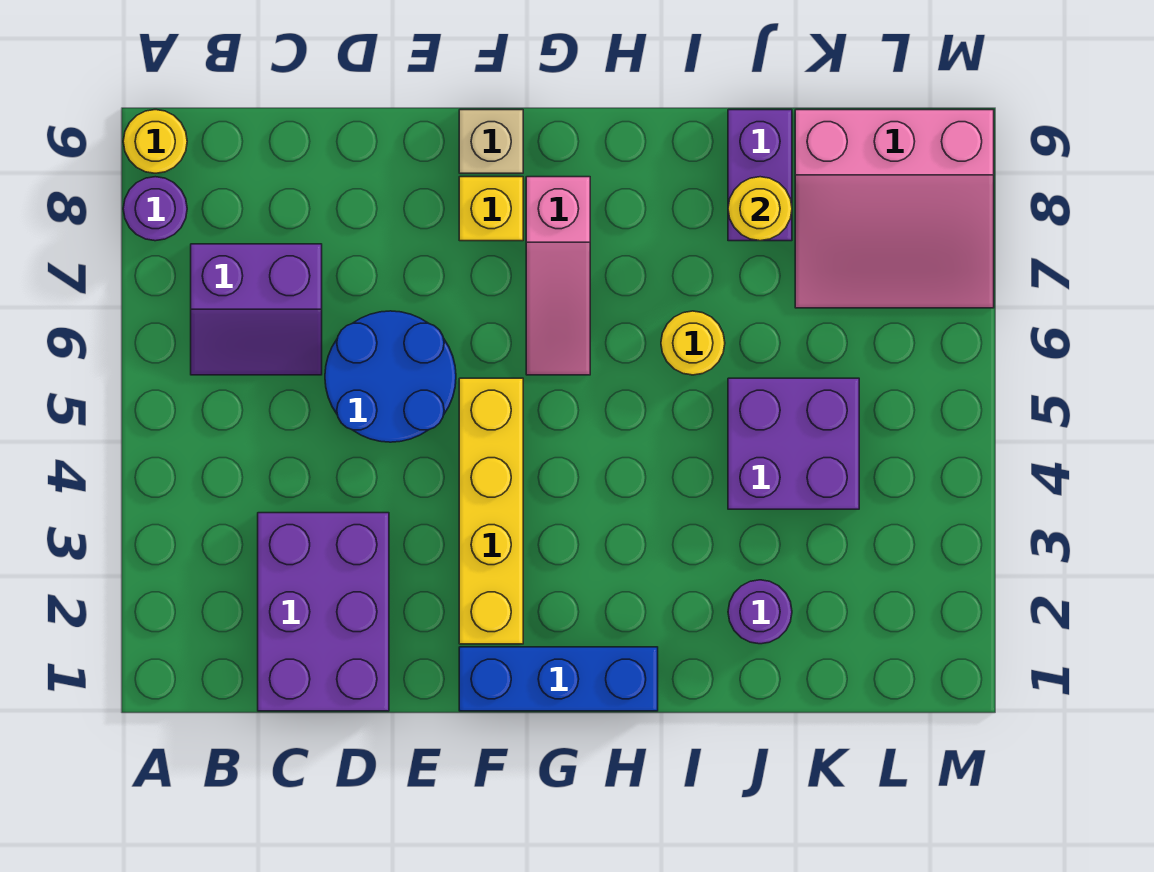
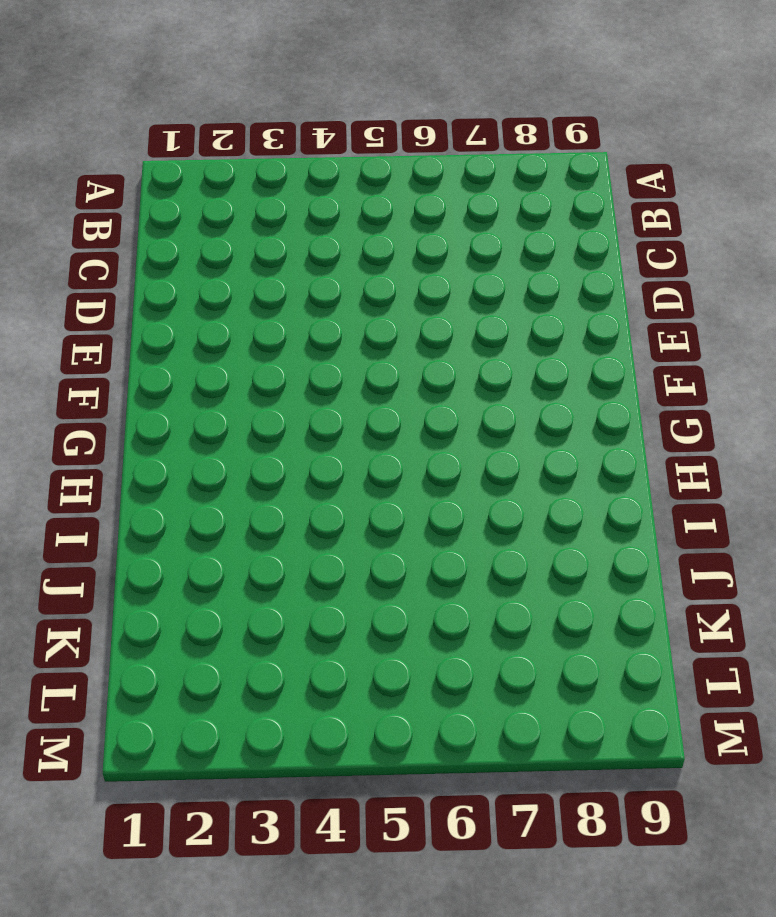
none -> purple 1x1 round brick [123,177,187,241]
none -> yellow 1x1 round brick [123,110,187,173]
none -> purple 2x2 slope [191,244,322,375]

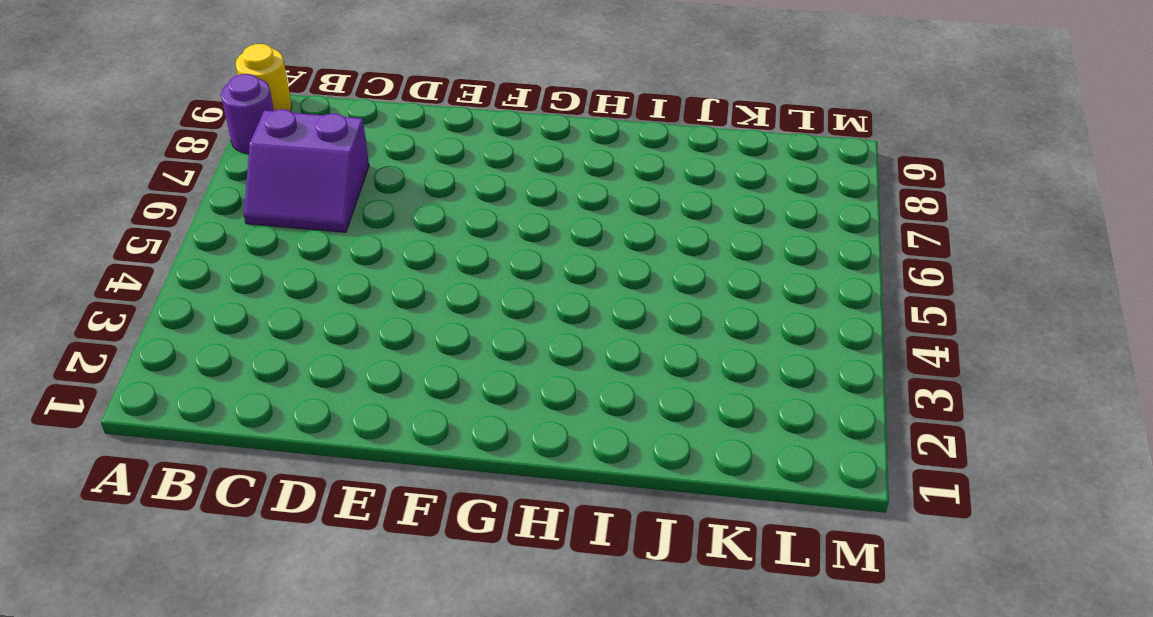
none -> purple 2x3 brick [258,513,389,711]
none -> blue 2x2 round brick [325,311,456,442]
none -> blue 1x3 brick [459,647,658,711]

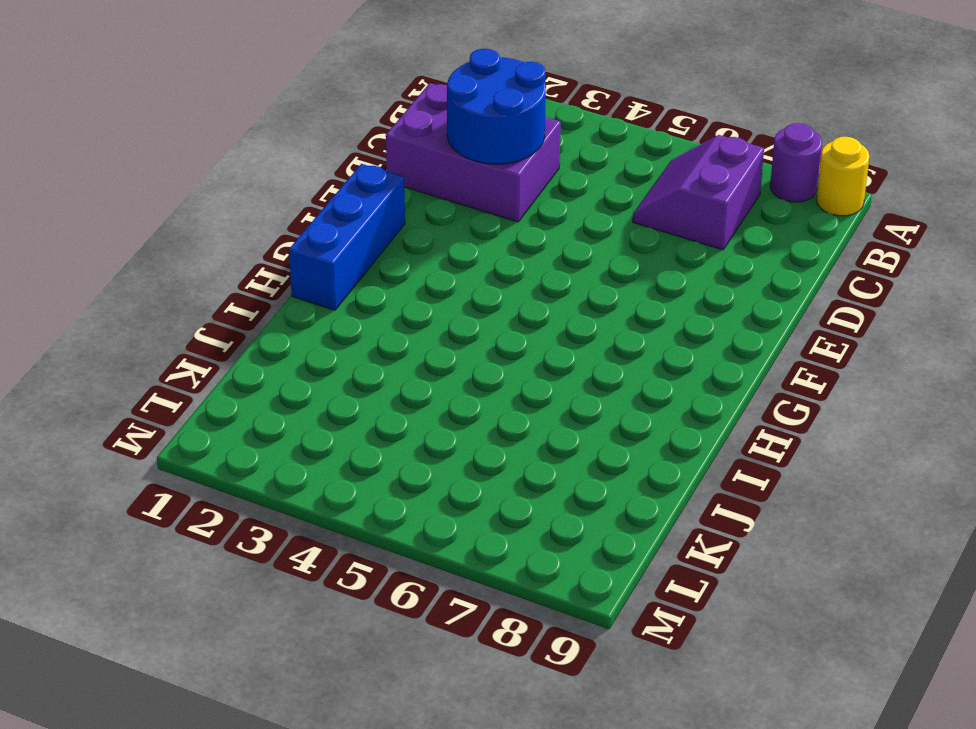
blue 2x2 round brick [447,49,546,164] -> blue 2x2 round brick moved to [325,311,456,442]
none -> yellow 1x4 brick [459,378,523,644]
none -> yellow 1x1 brick [459,177,523,241]
none -> tan 1x1 brick [459,110,523,173]

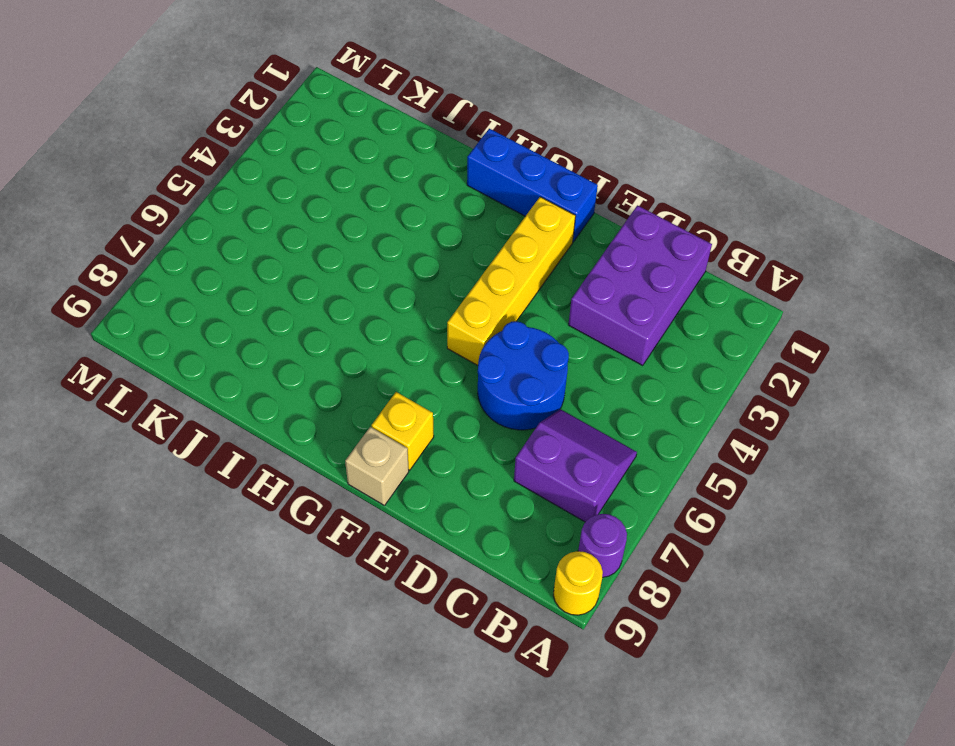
none -> pink 1x3 slope [526,177,590,375]
none -> yellow 1x1 round brick [661,311,725,375]
none -> purple 1x1 round brick [728,580,792,644]

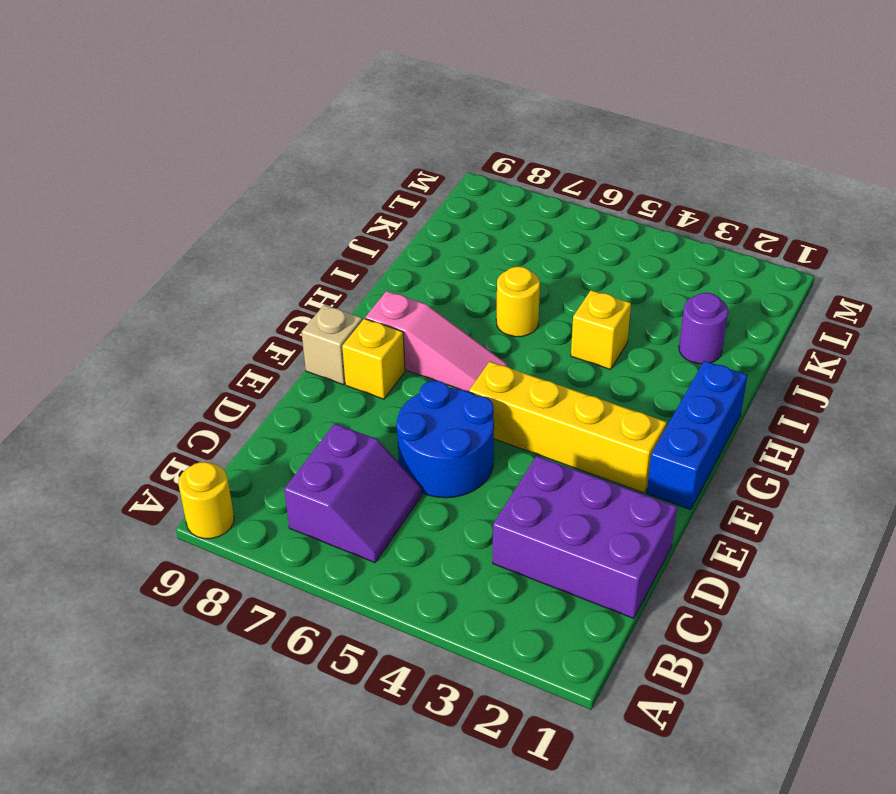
yellow 1x1 brick [571,290,631,370] -> none
none -> purple 1x1 round brick [123,177,187,241]
none -> purple 2x2 brick [728,378,859,509]
none -> purple 1x2 brick [728,110,792,241]

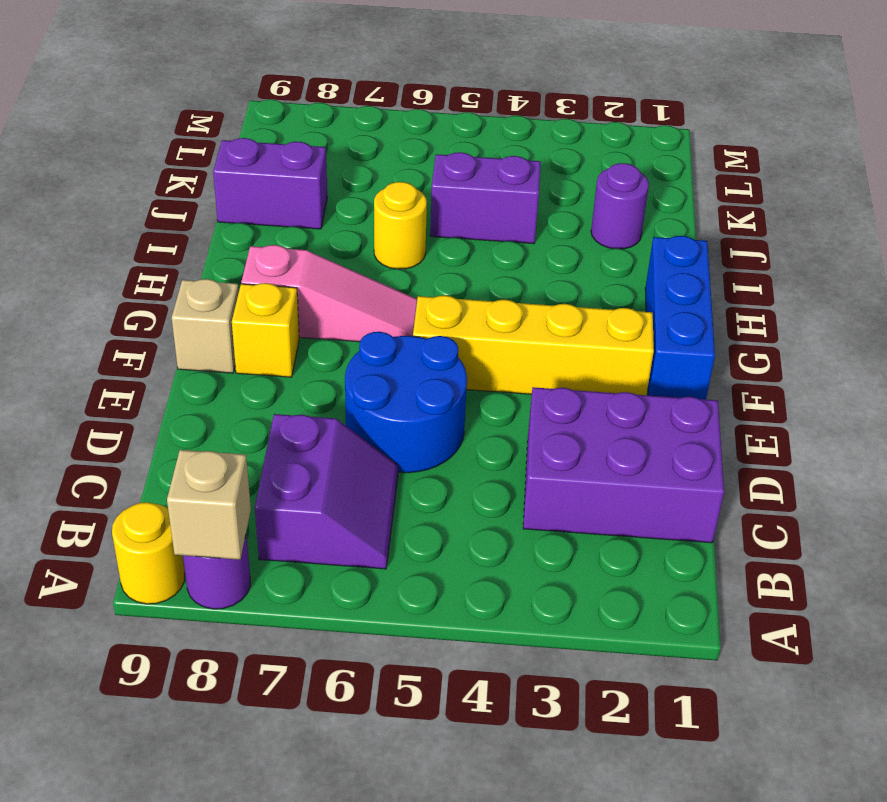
tan 1x1 brick [167,450,251,560] -> none
purple 1x2 brick [430,152,541,244] -> purple 2x2 brick [728,378,859,509]
none -> pink 3x3 slope [795,110,994,308]
none -> yellow 1x1 round brick [728,177,792,241]

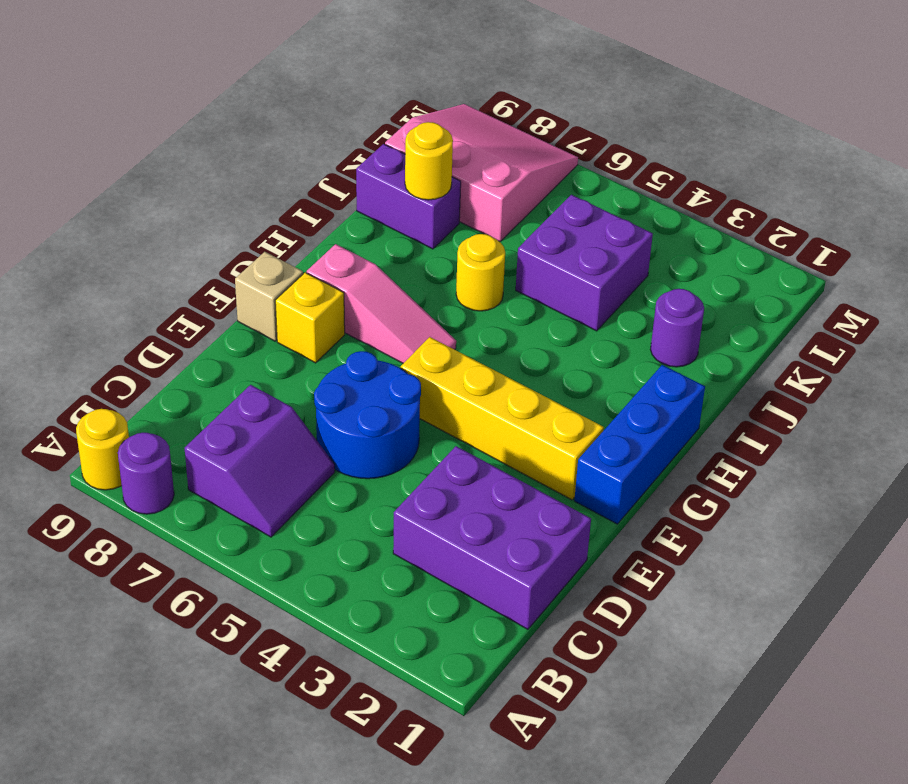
pink 3x3 slope [385,104,578,242] -> pink 3x3 slope turned to [795,110,994,308]

